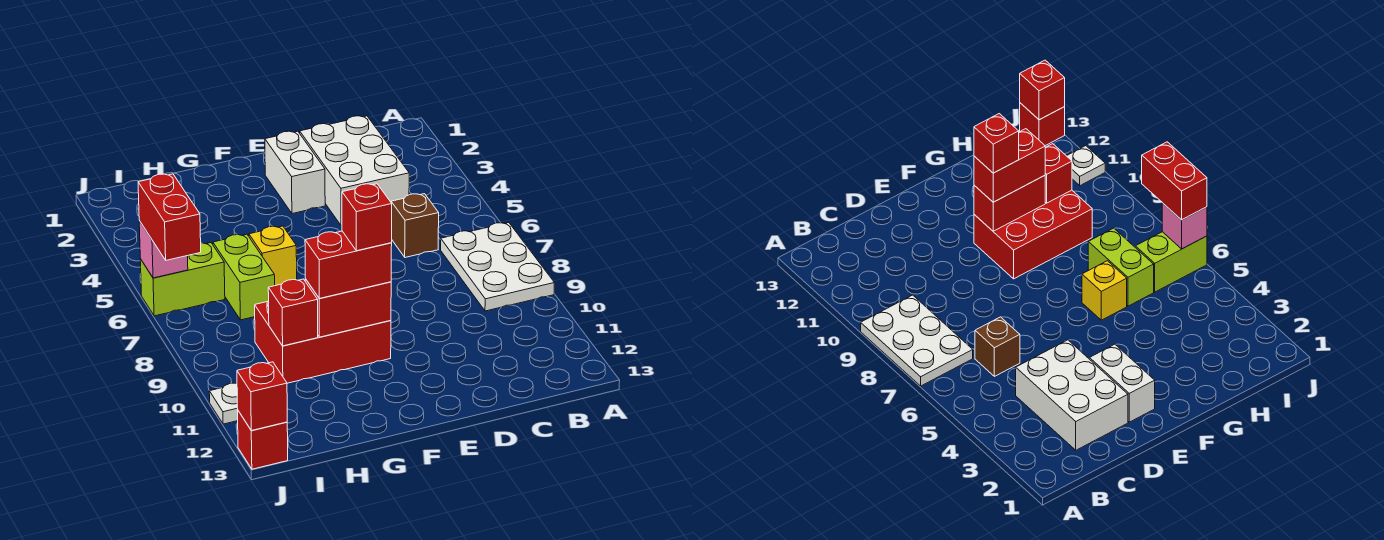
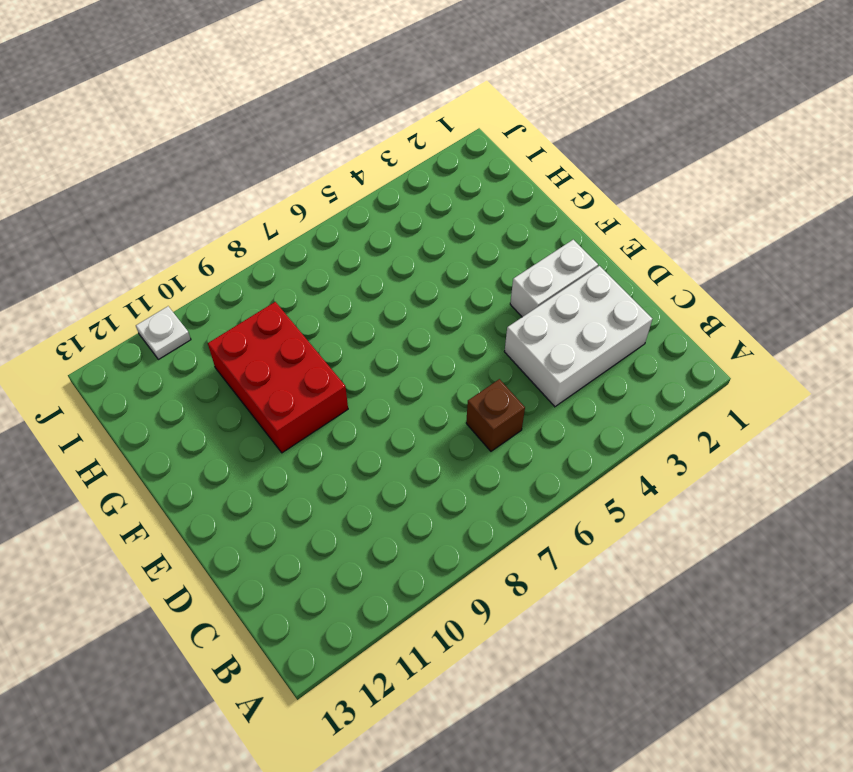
none -> white 2x3 plate [441,223,554,311]
none -> yellow 1x1 brick [249,226,297,286]
none -> lime 1x2 brick [213,234,275,320]

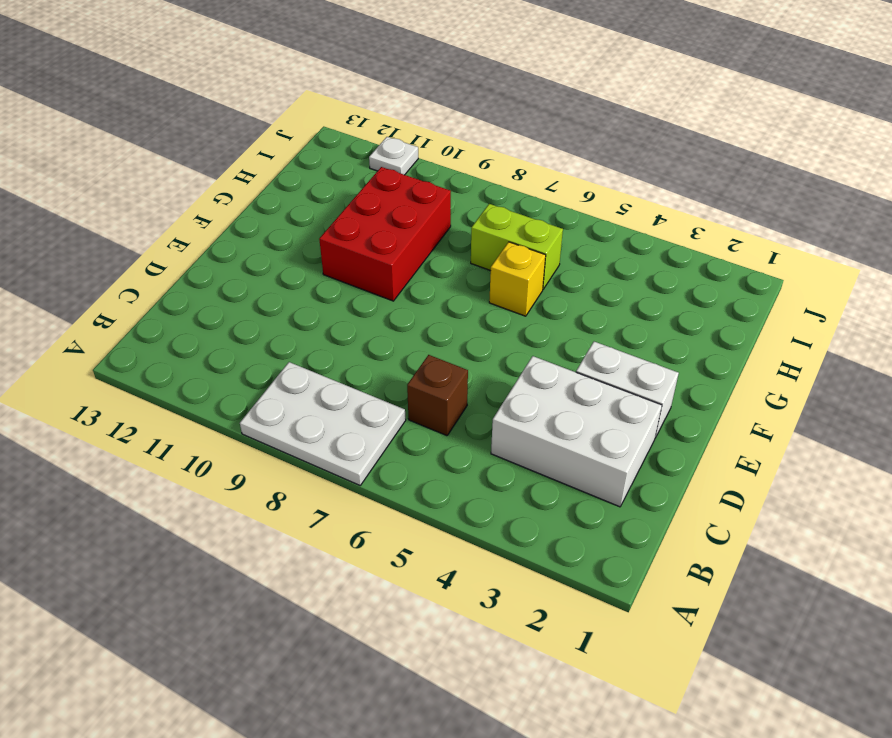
none -> lime 1x2 brick [140,243,225,316]
none -> red 1x1 brick [238,411,288,469]
none -> red 1x2 brick [305,279,391,337]

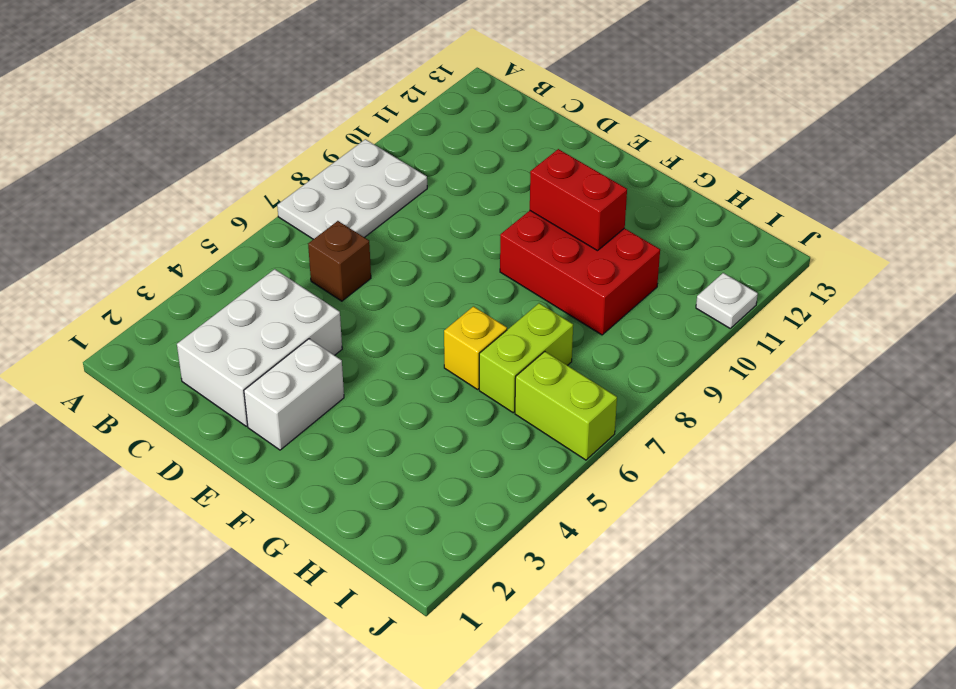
none -> red 1x1 brick [238,411,288,469]
none -> red 1x1 brick [268,279,318,346]
none -> pink 1x1 brick [139,221,188,278]

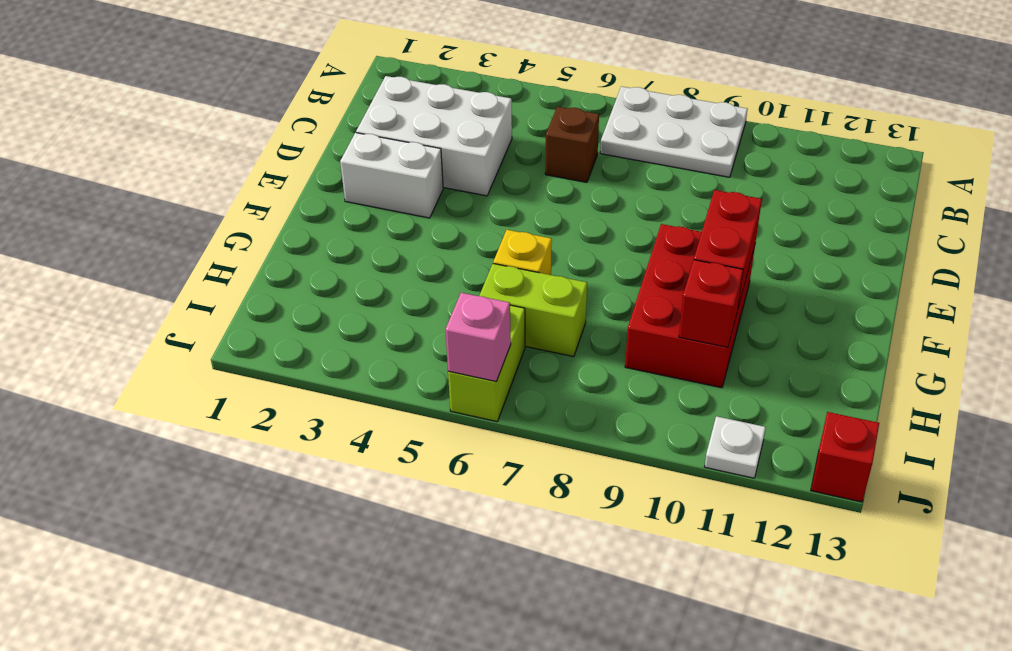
none -> red 1x1 brick [237,362,287,431]
none -> red 1x2 brick [305,231,392,298]
none -> red 1x2 brick [138,174,201,260]

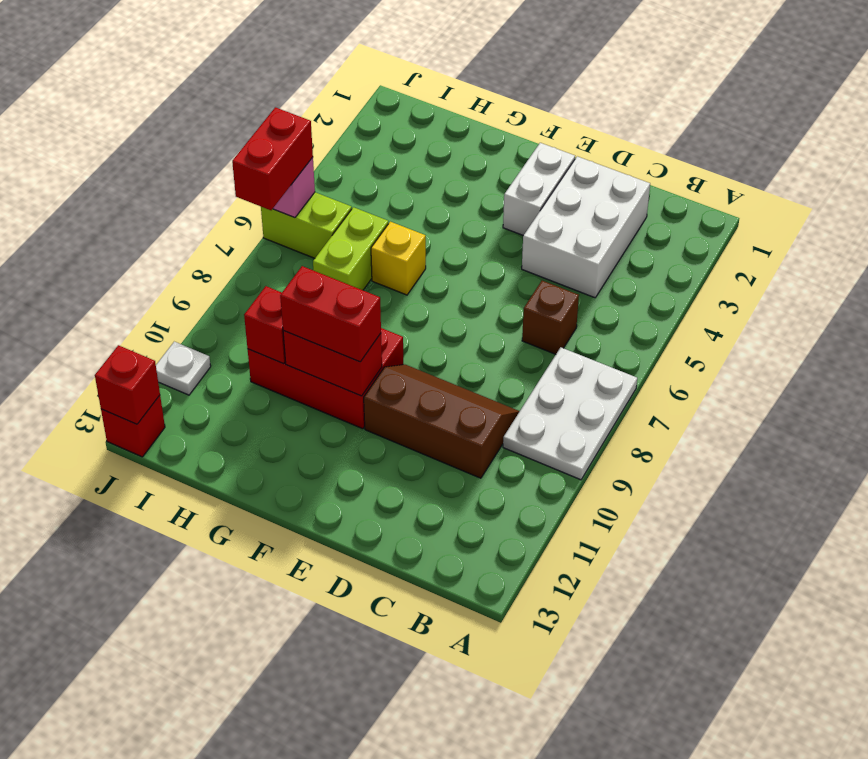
brown 2x3 slope [364,365,519,478] -> none
none -> red 1x1 brick [342,184,392,251]

